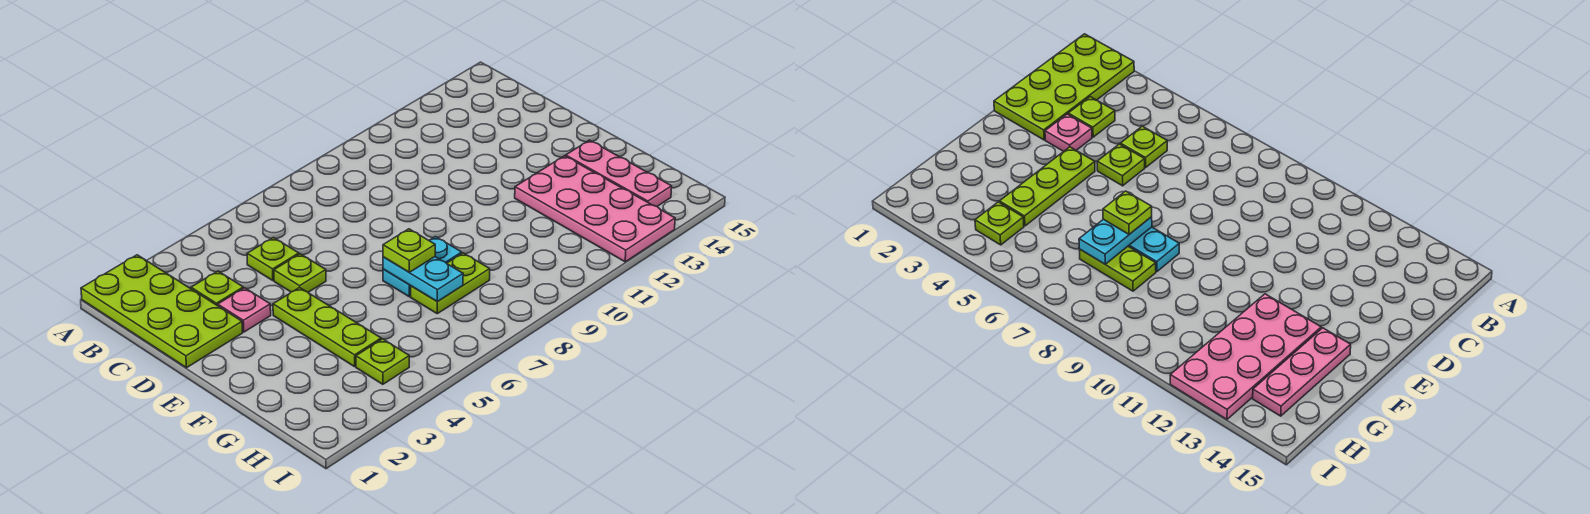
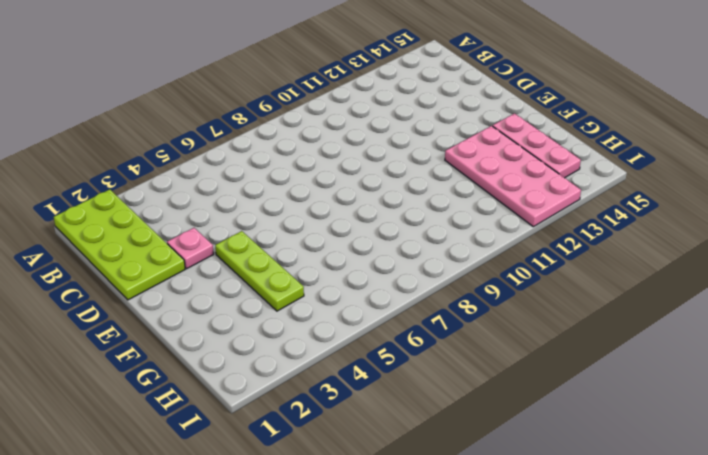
none -> lime 1x1 plate [191,271,243,306]
none -> lime 1x1 plate [247,238,299,281]
none -> lime 1x1 plate [274,254,326,292]

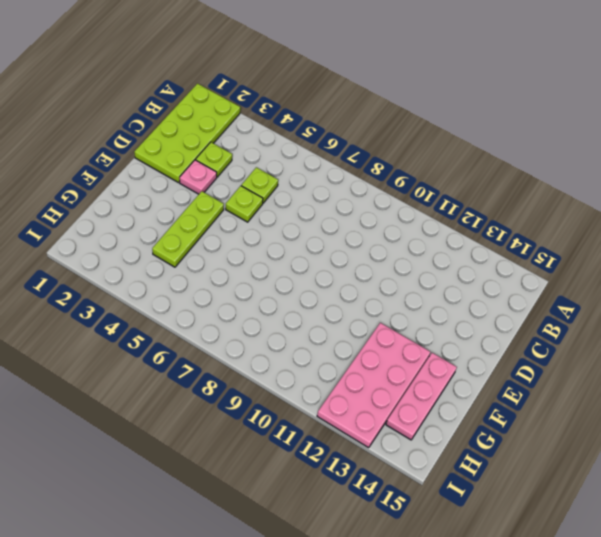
none -> cyan 1x2 plate [383,237,462,297]
none -> lime 1x2 plate [411,253,490,314]
none -> lime 1x1 plate [356,339,409,384]

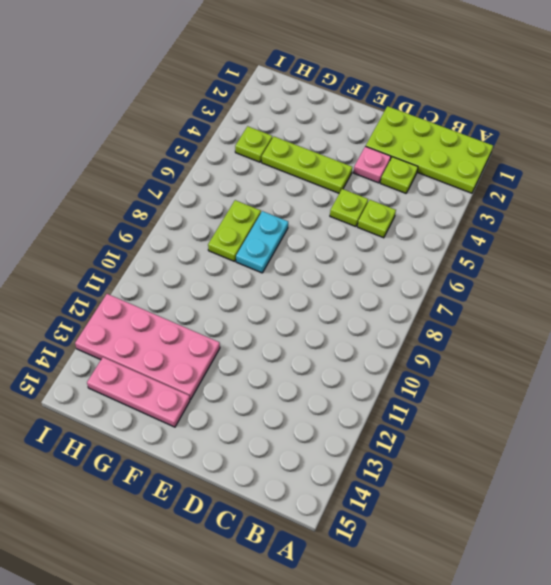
none -> cyan 1x2 plate [383,257,463,302]
none -> lime 1x1 plate [383,229,435,272]

